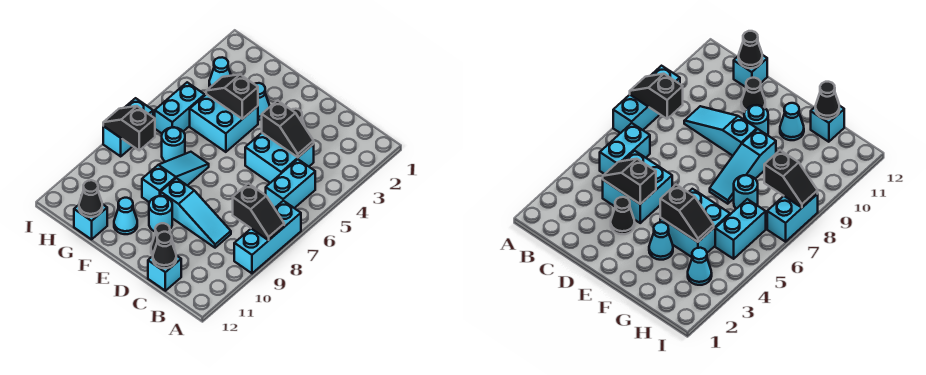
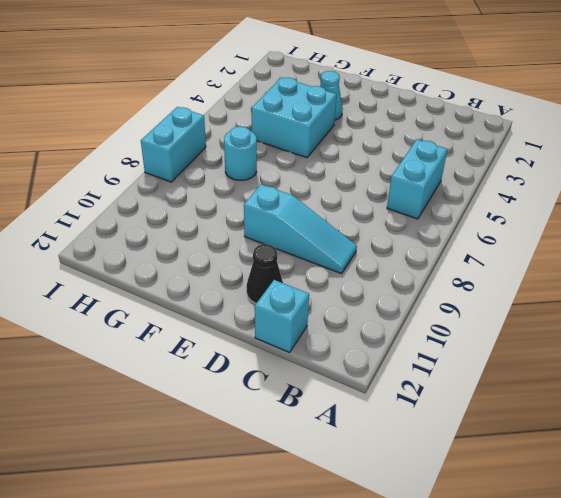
none -> cyan 1x3 brick [234,201,301,273]
none -> cyan 2x2 brick [245,133,314,183]
none -> black 1x1 cone [611,197,635,234]

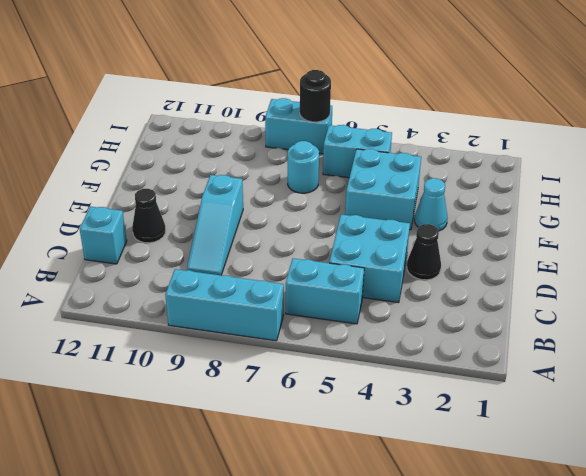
black 1x1 round brick [300,70,331,122] -> none
none -> cyan 1x1 round brick [149,196,172,231]
none -> cyan 1x3 slope [142,152,209,202]
none -> cyan 1x1 cone [114,198,137,234]

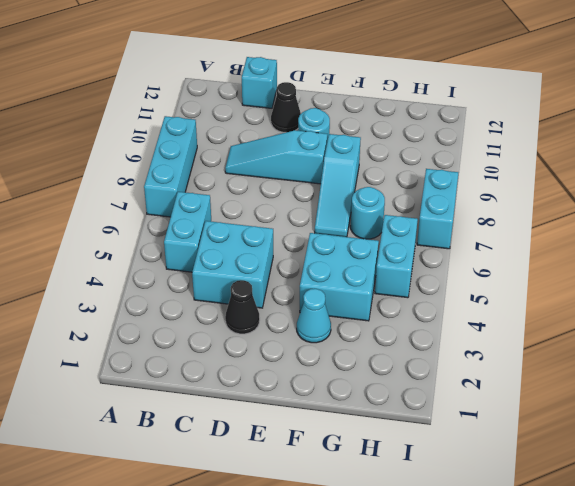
none -> cyan 1x1 cone [114,198,137,234]
none -> cyan 1x1 brick [74,204,107,239]
none -> cyan 1x1 cone [209,57,231,87]

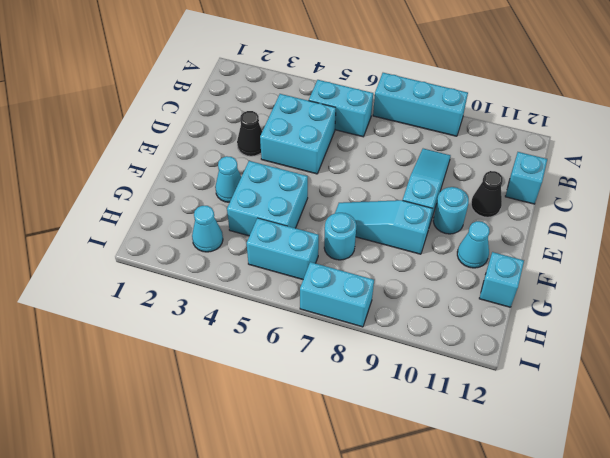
none -> black 1x2 slope [233,183,284,240]
none -> black 1x2 slope [262,101,314,157]
none -> black 1x1 cone [153,232,176,268]

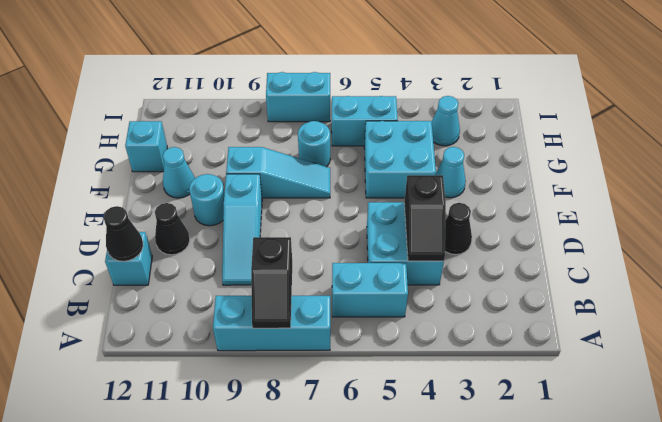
none -> black 1x2 slope [206,74,258,119]
none -> black 1x1 cone [79,180,102,217]
none -> black 1x2 slope [103,106,155,150]

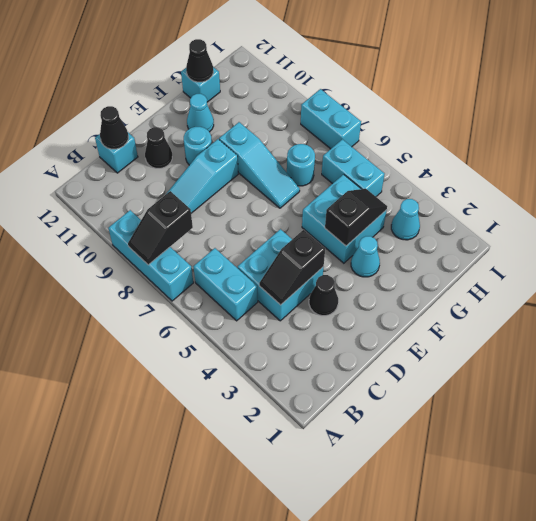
none -> black 1x2 slope [103,106,155,150]

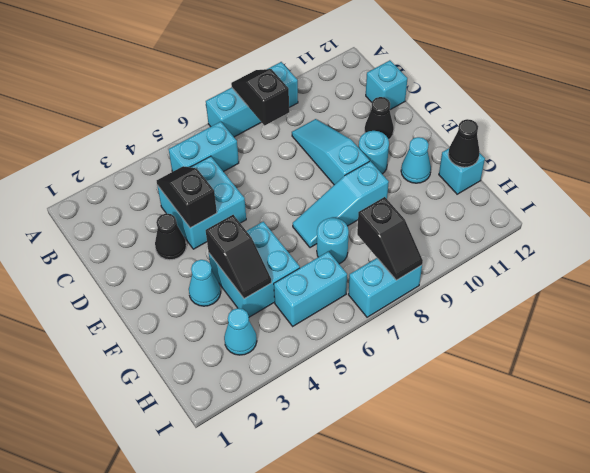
none -> black 1x1 cone [153,232,176,268]

